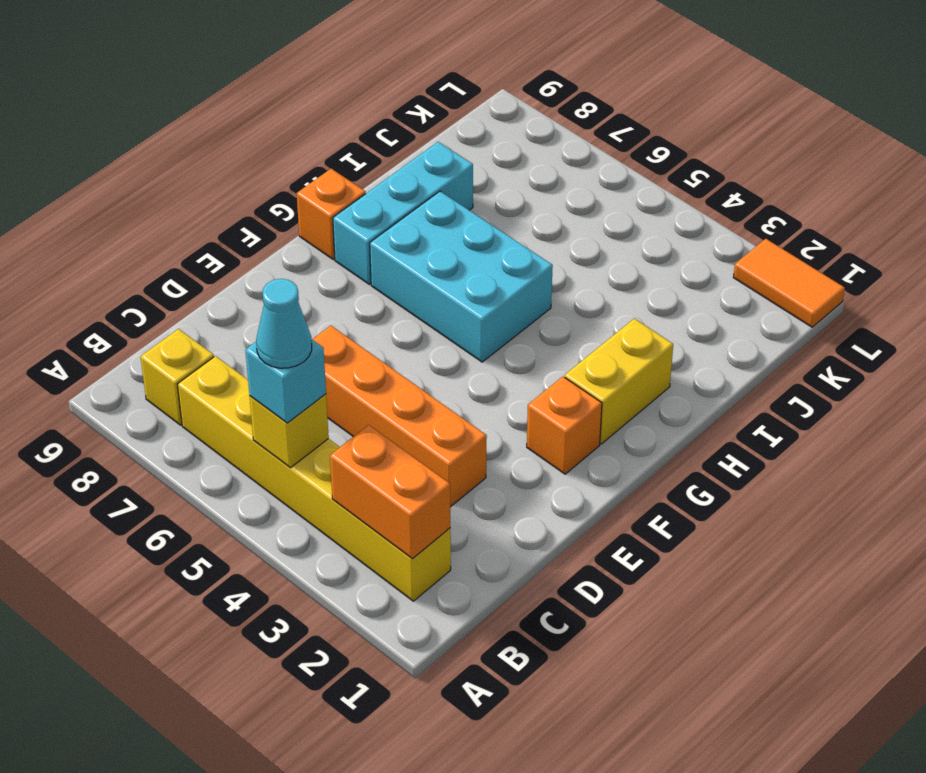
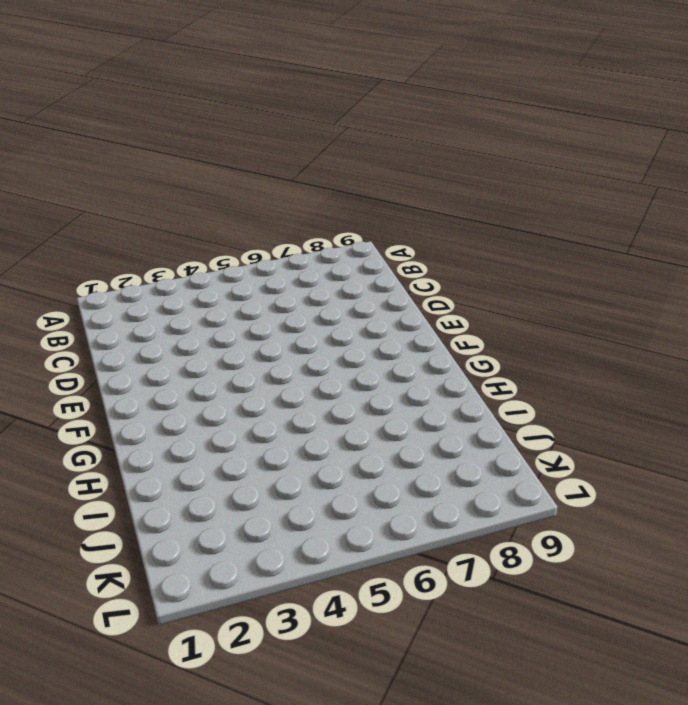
none -> yellow 1x6 brick [177,356,451,601]
none -> yellow 1x1 brick [141,329,214,425]
none -> orange 1x4 brick [312,326,487,507]

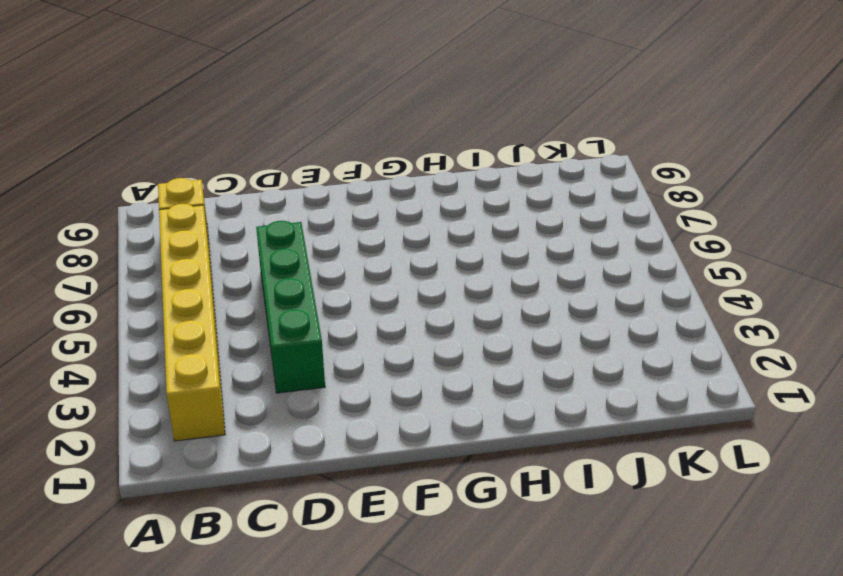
green 1x4 brick [256,221,325,393] -> orange 1x4 brick [312,326,487,507]
none -> orange 1x1 brick [527,377,602,474]
none -> yellow 1x2 brick [565,319,673,444]
none -> cyan 2x3 brick [370,191,553,362]

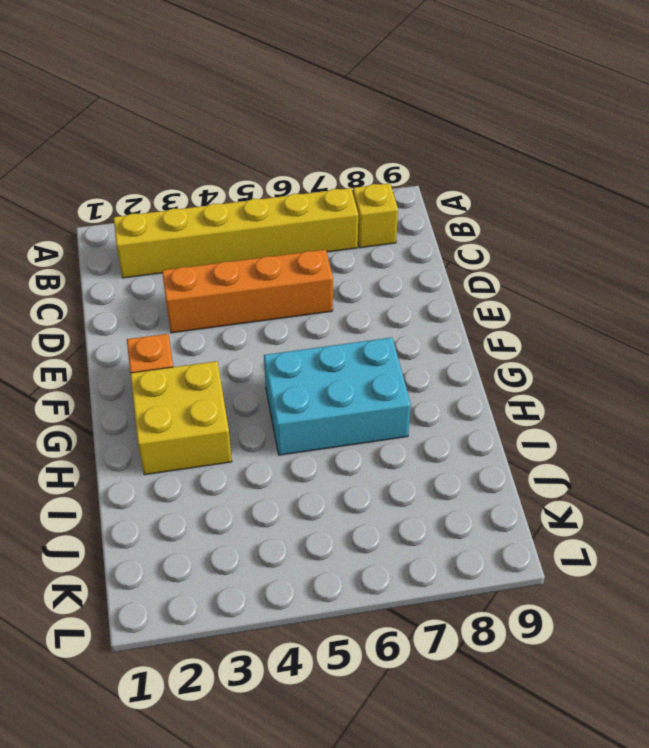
yellow 2x2 brick [130,361,232,475] -> yellow 1x2 brick [565,319,673,444]
none -> cyan 1x3 brick [333,142,473,284]
none -> orange 1x1 brick [297,169,366,259]
none -> orange 1x2 tile [733,239,845,327]

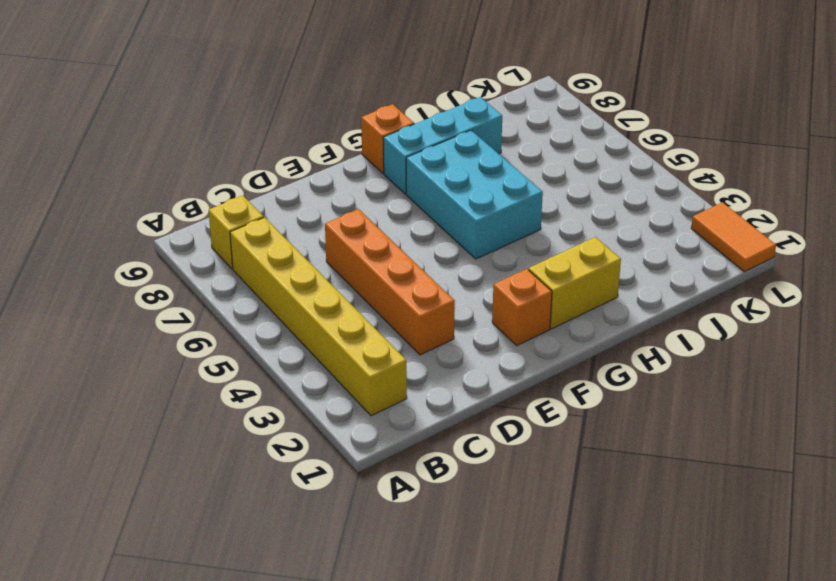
none -> orange 1x2 brick [330,425,450,559]
none -> yellow 1x1 brick [250,394,329,468]
none -> cyan 1x1 brick [245,339,326,423]

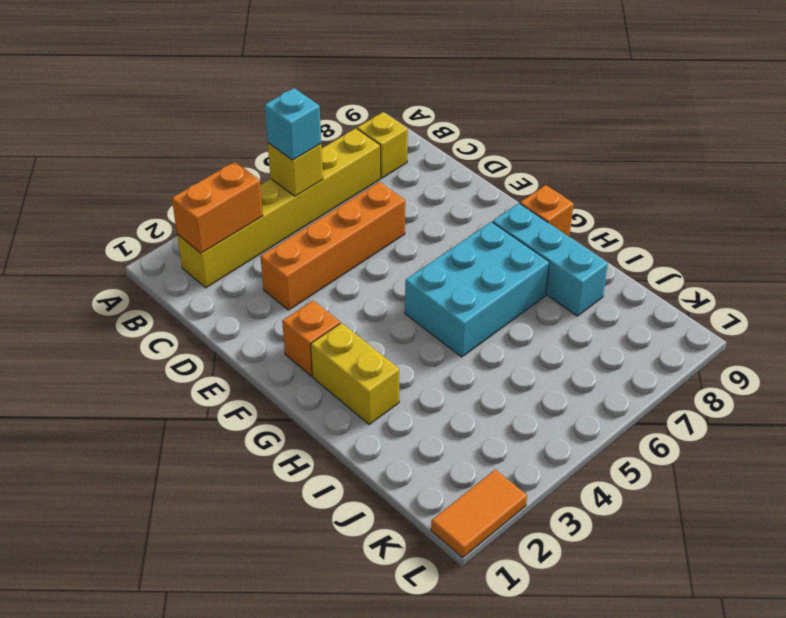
none -> cyan 1x1 cone [256,279,312,368]

